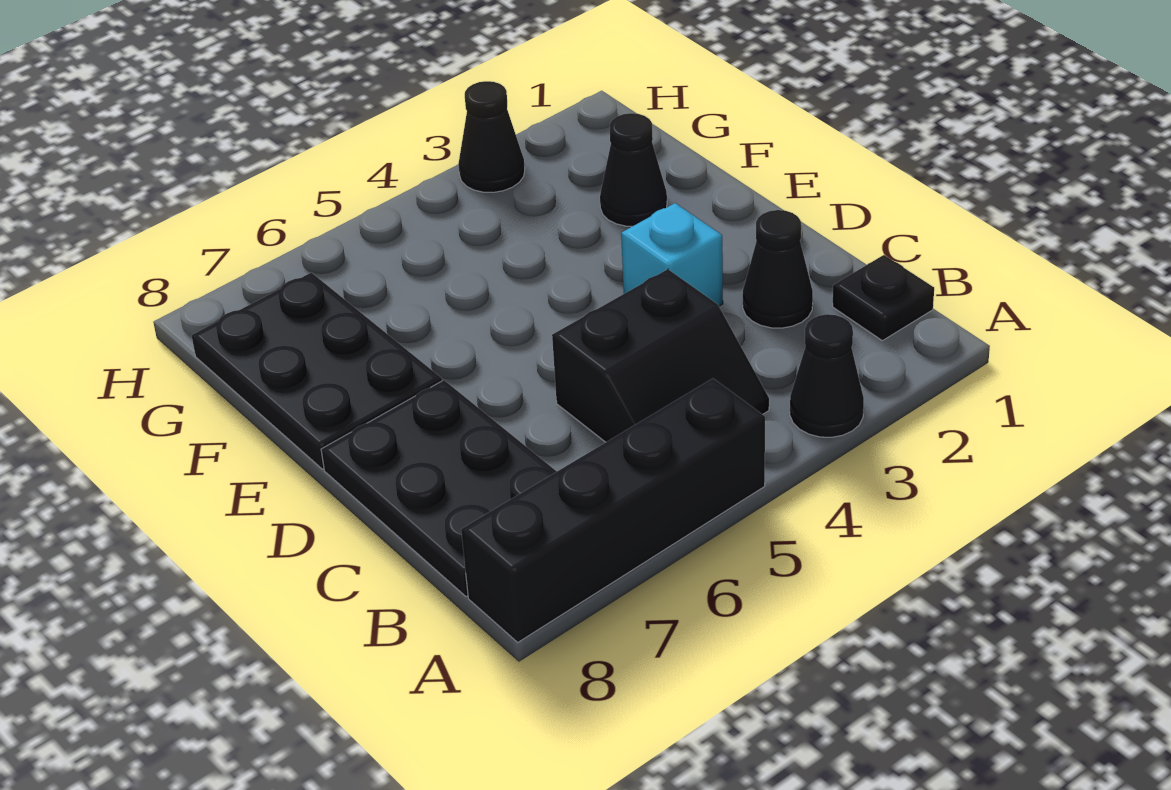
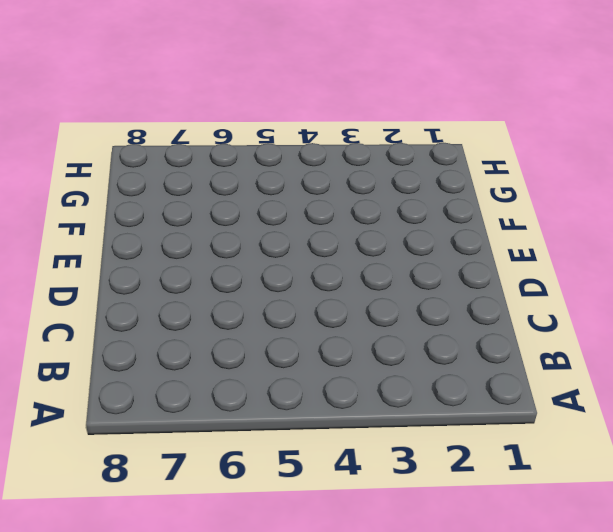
none -> black 1x1 cone [790,314,864,437]
none -> black 1x4 brick [461,378,765,642]

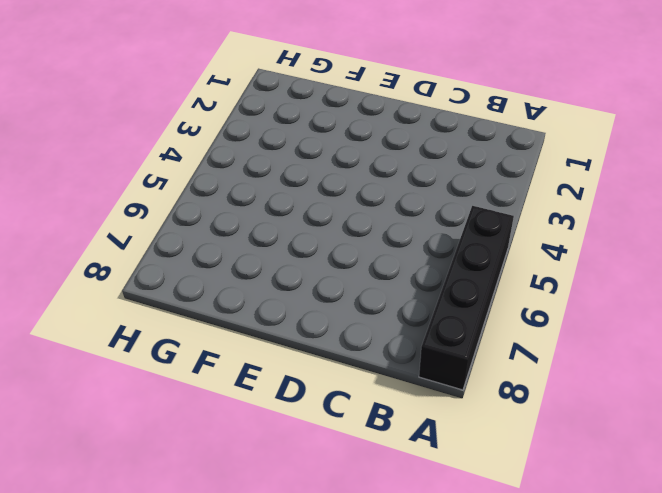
none -> black 1x1 cone [790,314,864,437]
none -> black 1x1 plate [833,255,934,341]

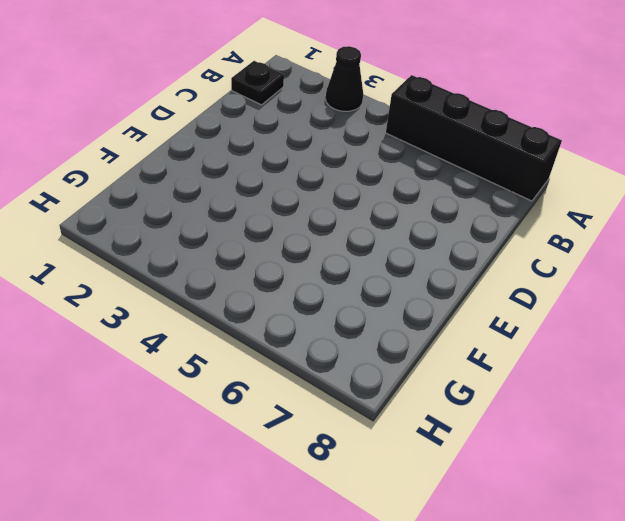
none -> black 2x2 slope [552,269,769,442]
none -> black 2x3 plate [321,380,557,597]

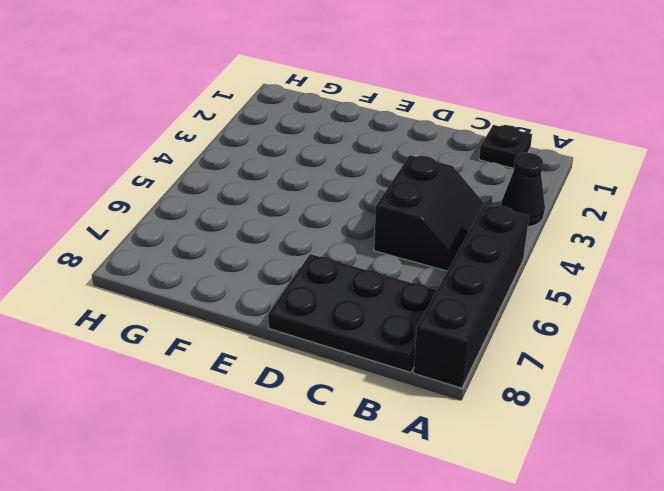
none -> black 1x1 cone [743,210,813,328]
none -> cyan 1x1 brick [621,203,723,306]

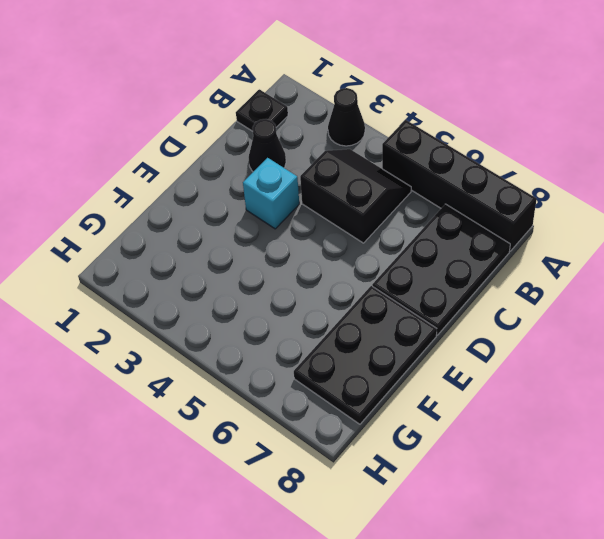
none -> black 1x1 cone [600,113,667,226]
none -> black 1x1 cone [458,81,525,192]

